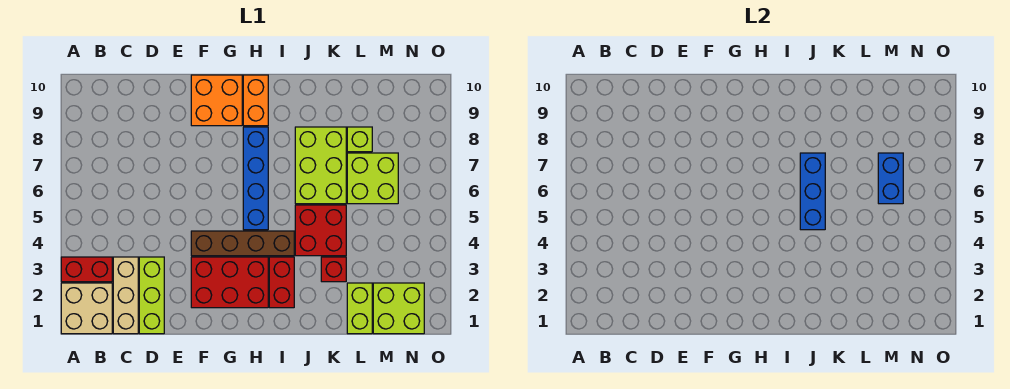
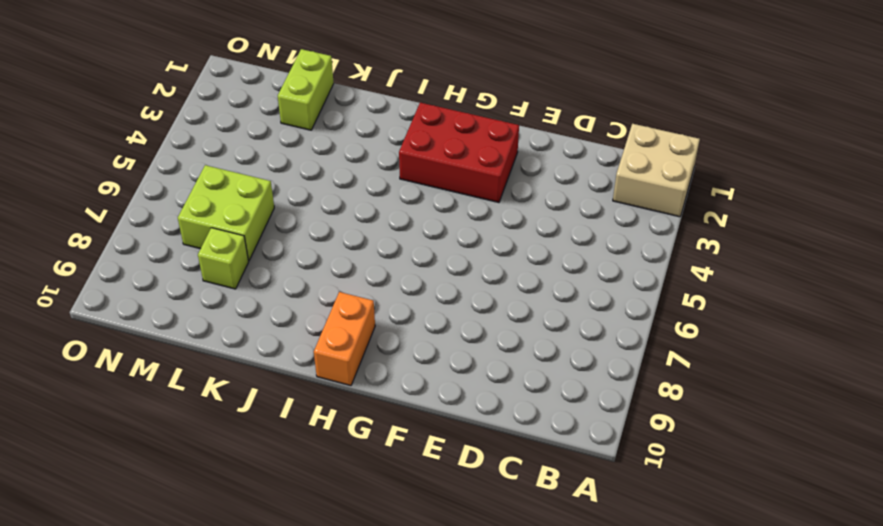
none -> red 1x2 brick [61,257,112,282]
none -> tan 1x3 brick [113,257,138,334]
none -> lime 1x3 brick [139,257,164,334]

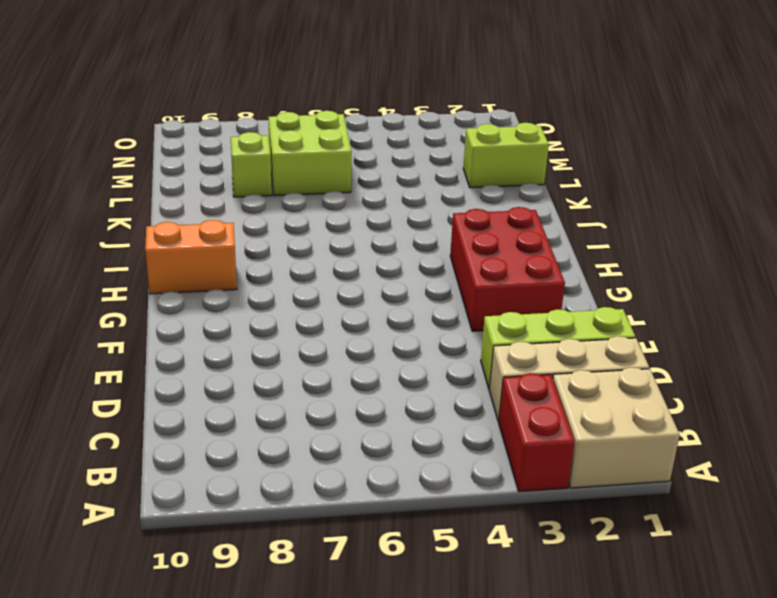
none -> brown 1x4 brick [191,231,294,256]
none -> orange 2x2 brick [191,75,242,126]
none -> blue 1x4 brick [243,127,268,230]

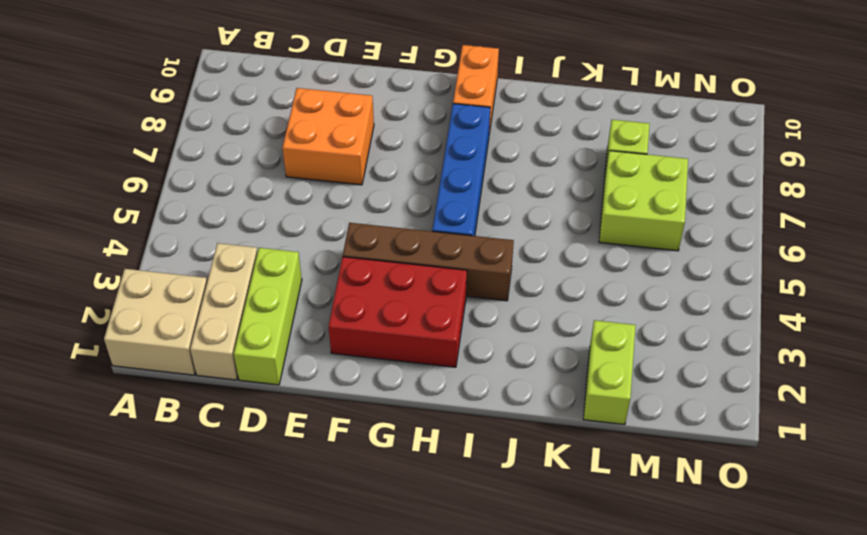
orange 2x2 brick [282,88,374,185] -> orange 2x2 brick moved to [191,75,242,126]
none -> red 1x2 brick [61,257,112,282]
none -> red 1x2 brick [269,257,294,308]
none -> red 2x2 brick [295,205,346,256]

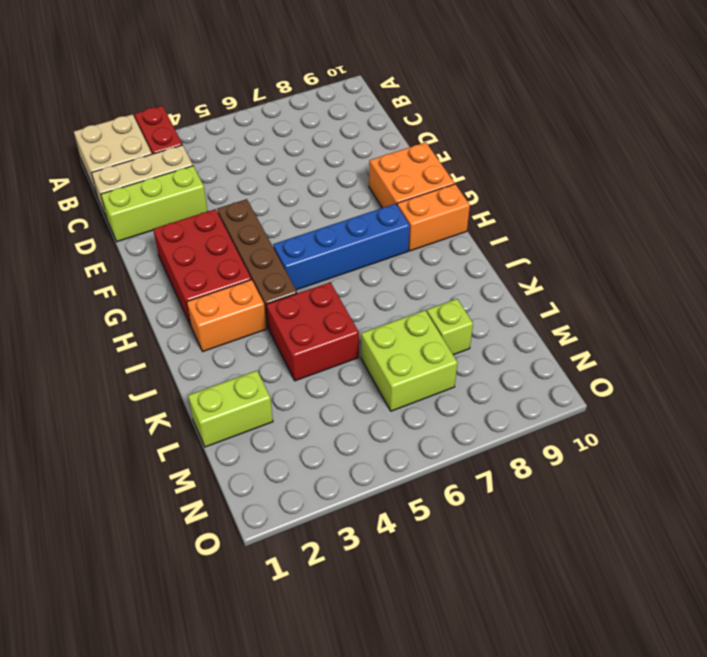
orange 1x2 brick [187,280,267,351] -> red 1x2 brick [269,257,294,308]
none -> lime 2x3 brick [295,127,346,204]
none -> red 1x1 brick [321,257,346,282]
none -> lime 2x2 brick [373,283,424,334]

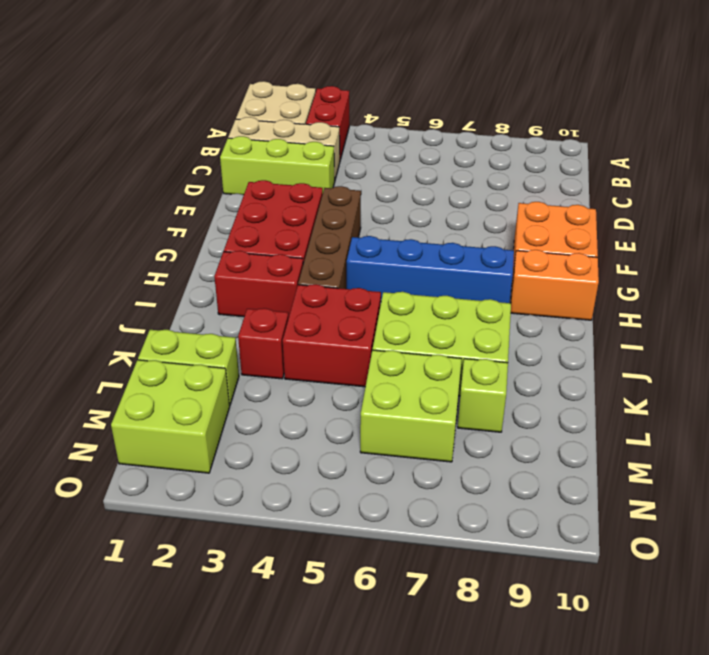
none -> blue 1x3 brick [800,153,825,230]
none -> blue 1x2 brick [878,153,903,204]

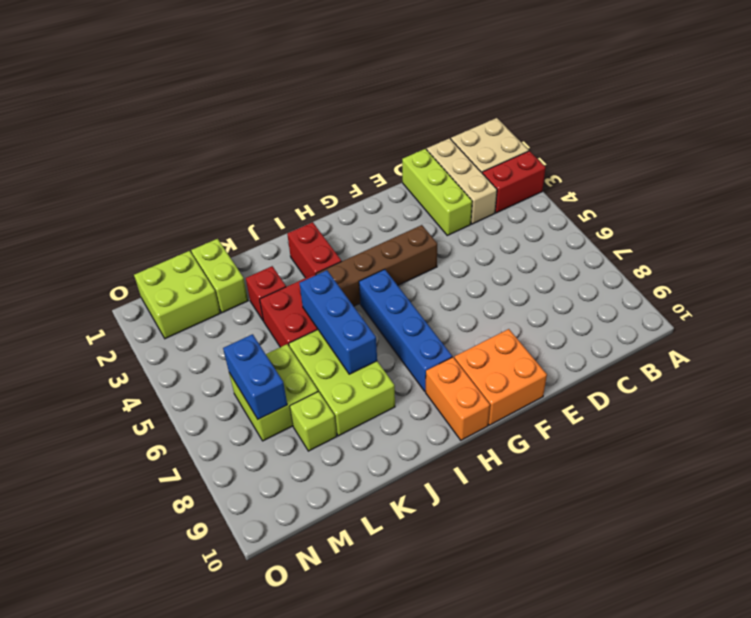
none -> red 2x3 brick [191,257,268,308]

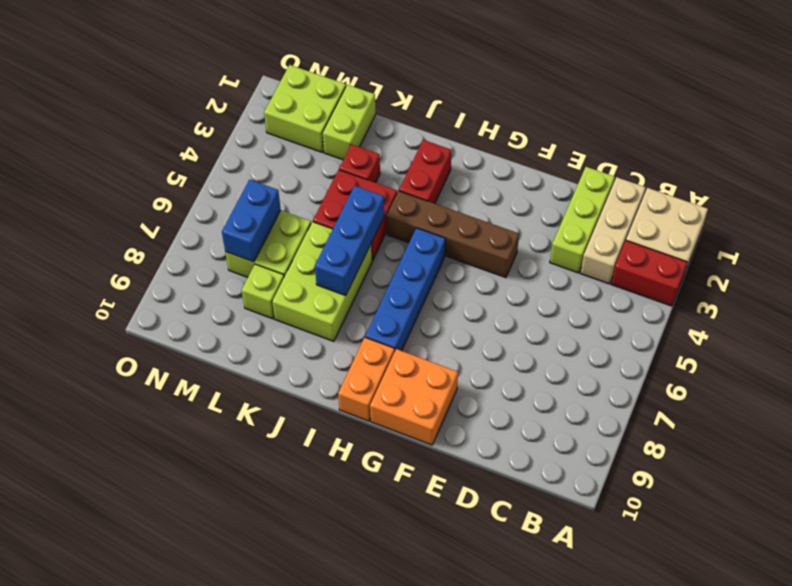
none -> red 2x3 brick [191,257,268,308]

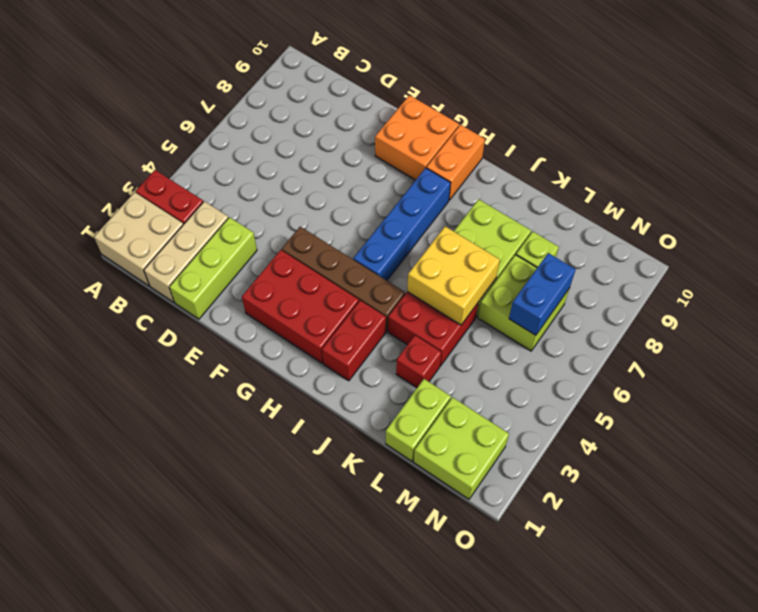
yellow 2x2 brick [407,226,500,325] -> blue 1x3 brick [800,153,825,230]

